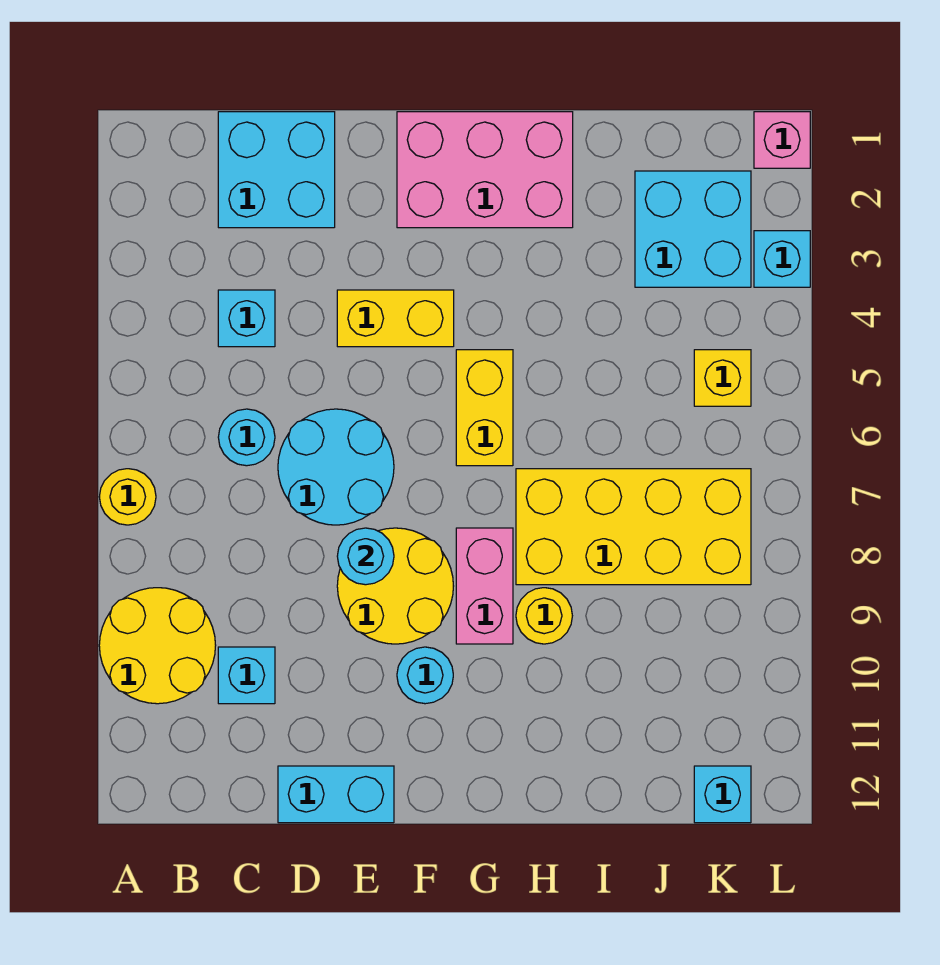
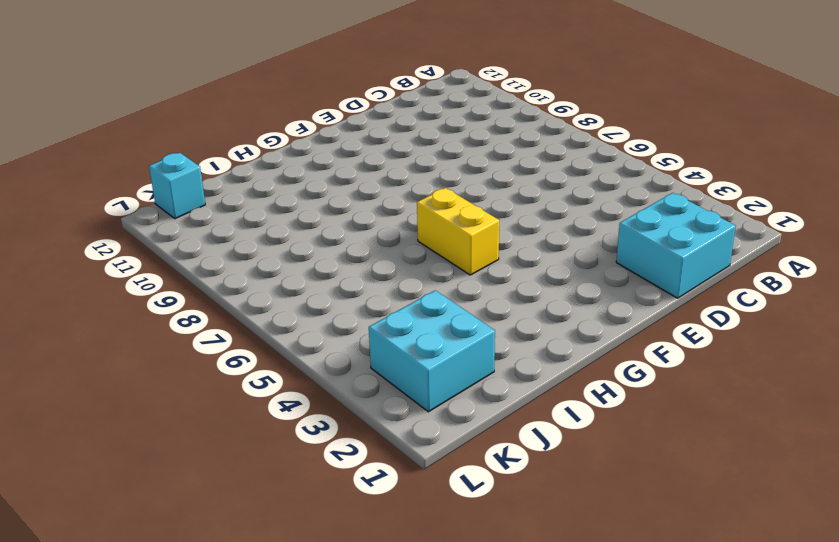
none -> yellow 1x1 round brick [99,469,156,525]
none -> yellow 2x2 round brick [99,588,216,704]
none -> cyan 1x1 brick [218,290,275,347]

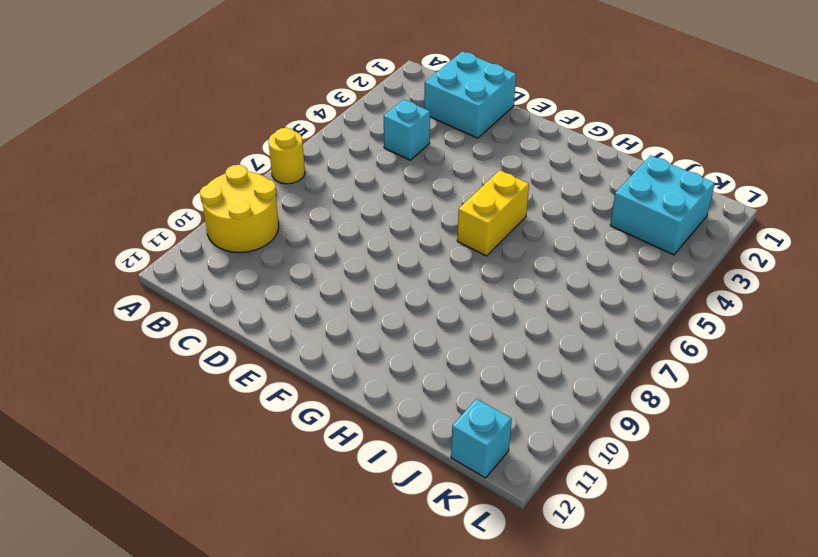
none -> cyan 1x1 round brick [218,409,275,466]
none -> cyan 1x1 brick [218,647,275,704]
none -> cyan 2x2 round brick [278,409,394,525]

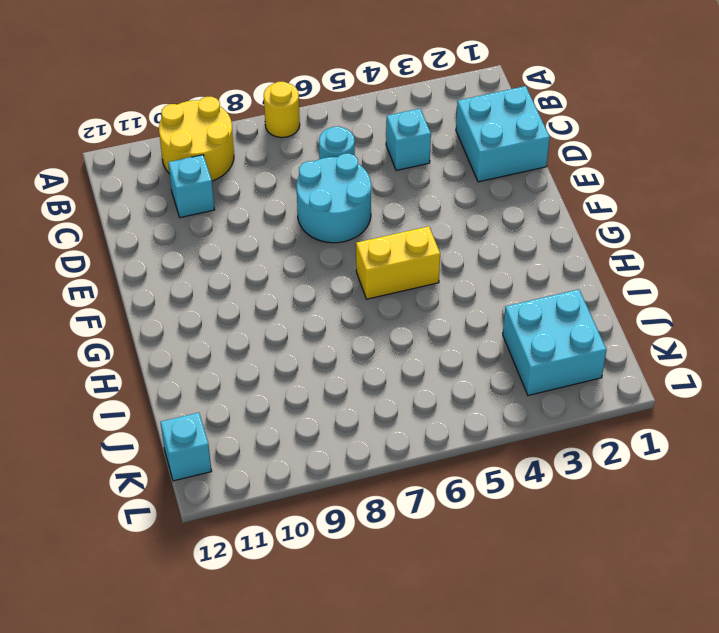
none -> cyan 1x2 brick [278,766,394,823]
none -> yellow 1x2 brick [337,290,454,347]
none -> yellow 2x2 round brick [337,528,453,644]

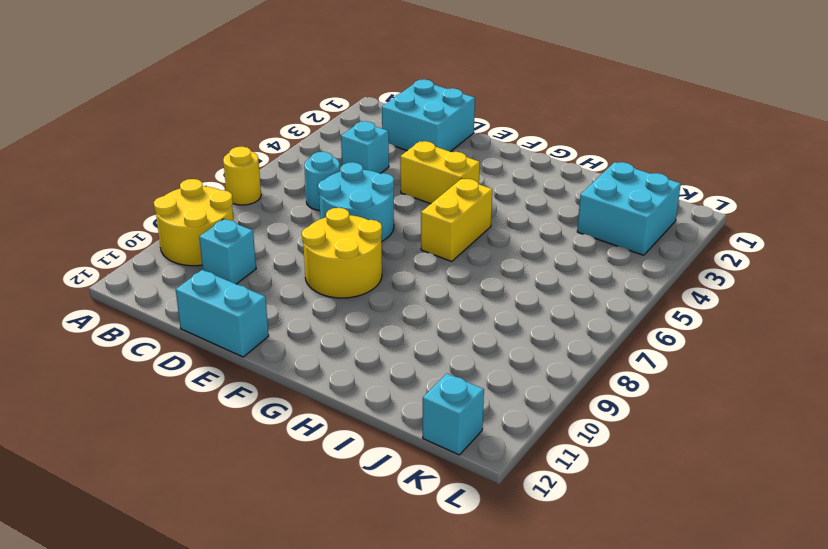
none -> pink 2x3 brick [397,112,573,228]
none -> cyan 1x1 round brick [397,647,453,704]
none -> pink 1x2 brick [456,528,513,644]

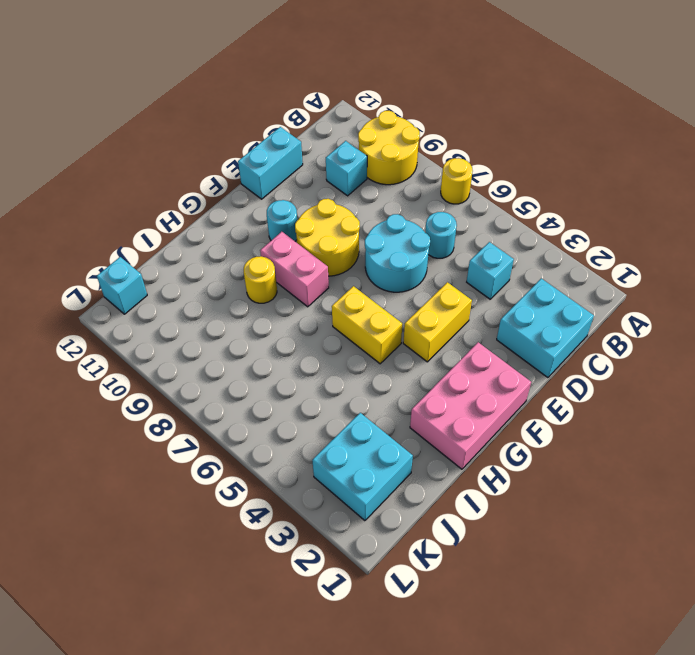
none -> yellow 2x4 brick [516,469,751,585]
none -> yellow 1x1 brick [694,350,751,406]
none -> pink 1x1 brick [754,112,810,168]

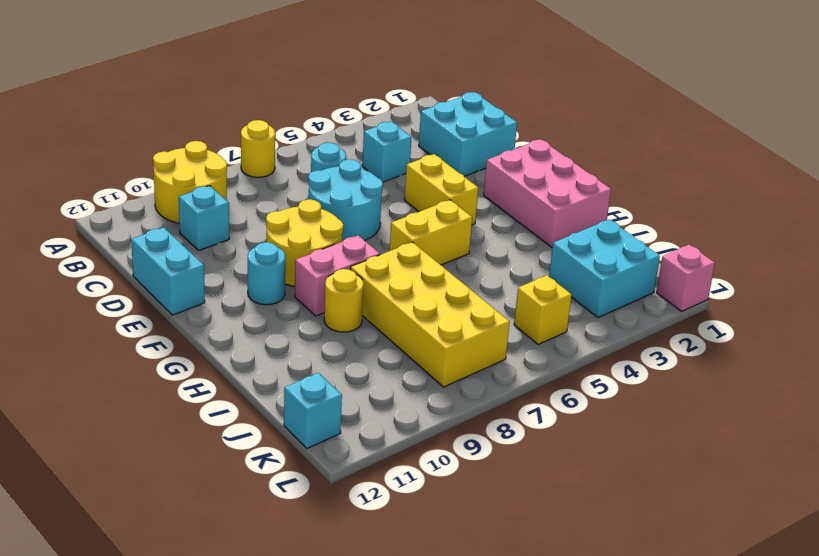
none -> cyan 1x1 brick [754,231,810,287]
none -> cyan 1x1 round brick [337,528,394,585]

